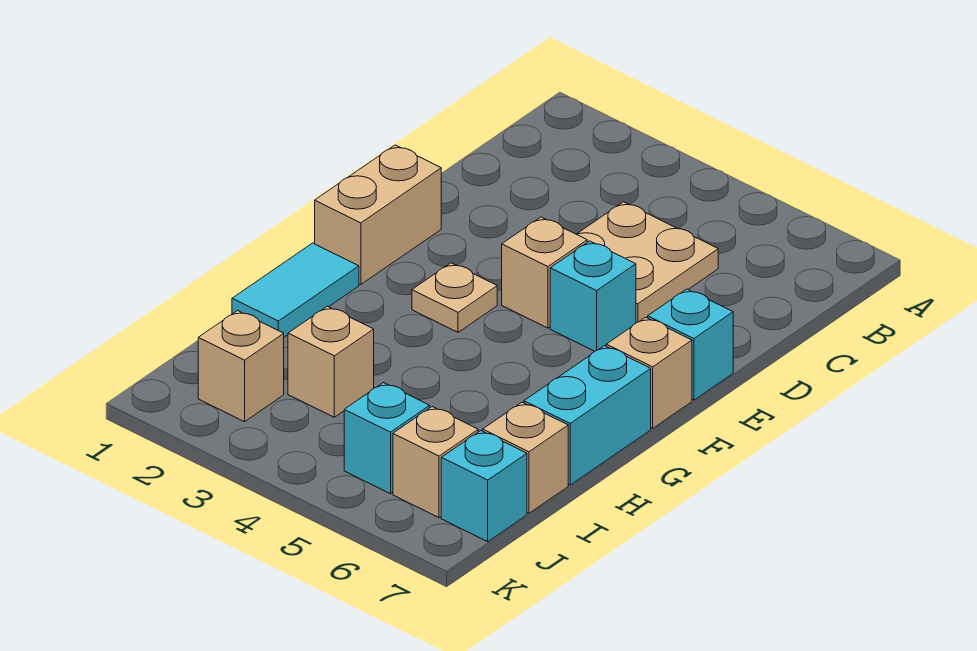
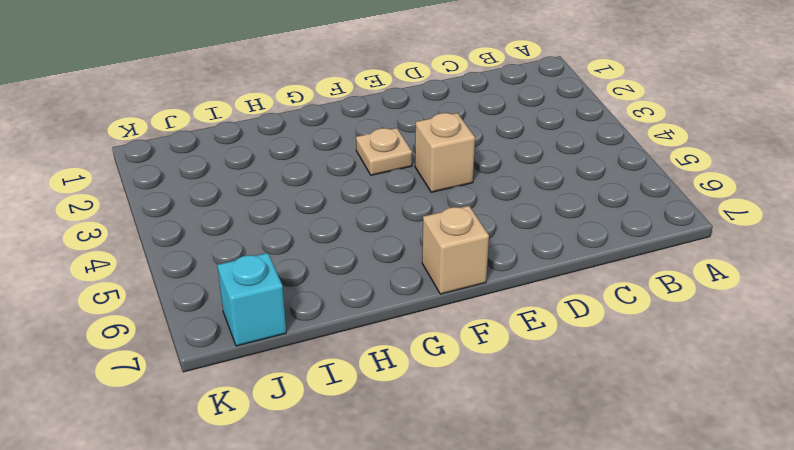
none -> tan 2x2 plate [577,202,718,323]
none -> tan 1x2 brick [315,145,441,284]
none -> cyan 1x1 brick [550,241,636,351]

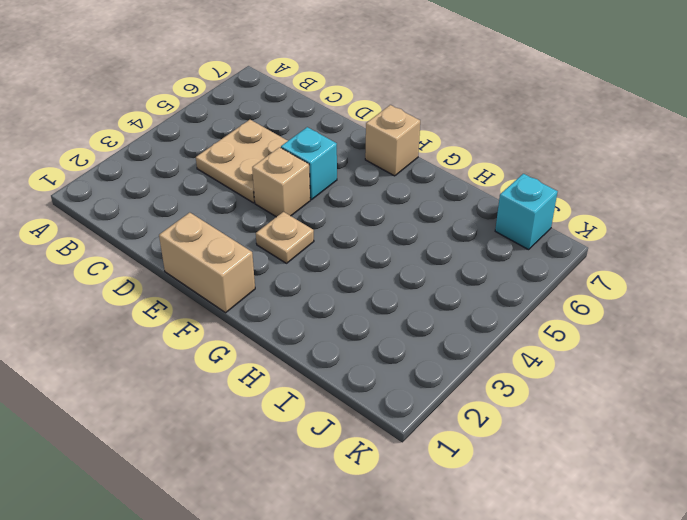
none -> cyan 1x1 brick [648,289,733,400]
none -> cyan 1x2 tile [232,243,359,337]
none -> cyan 1x2 brick [524,346,651,485]

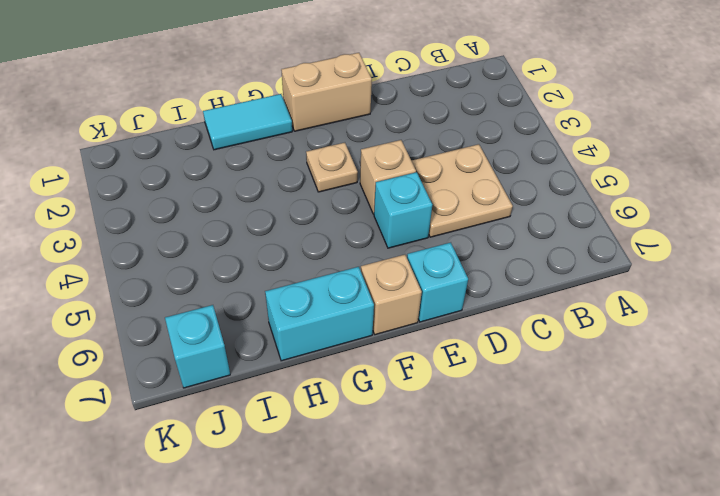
none -> tan 1x1 brick [288,306,374,417]
none -> tan 1x1 brick [483,402,568,513]
none -> tan 1x1 brick [198,311,284,422]

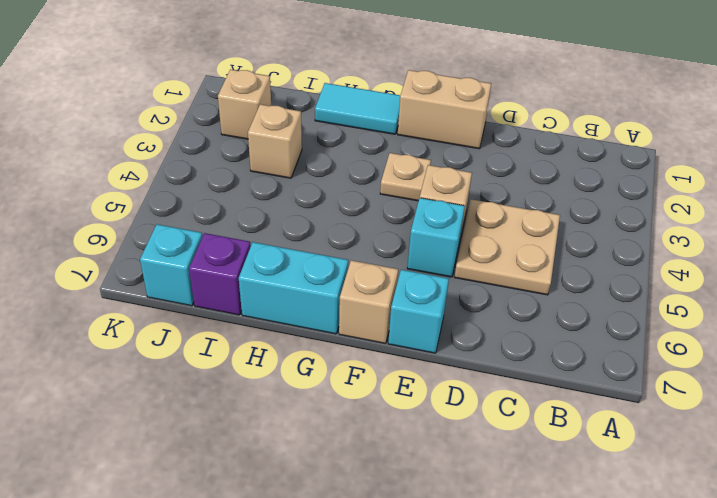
purple 1x1 brick [189,233,251,315] -> tan 1x1 brick [483,402,568,513]
none -> cyan 1x1 brick [344,383,430,494]
none -> tan 1x1 brick [393,407,478,518]

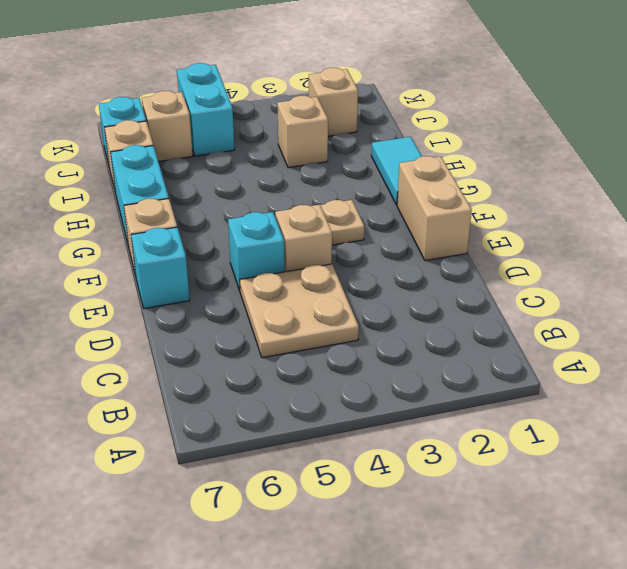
cyan 1x2 brick [177,63,235,156] -> cyan 1x1 brick [344,383,430,494]

